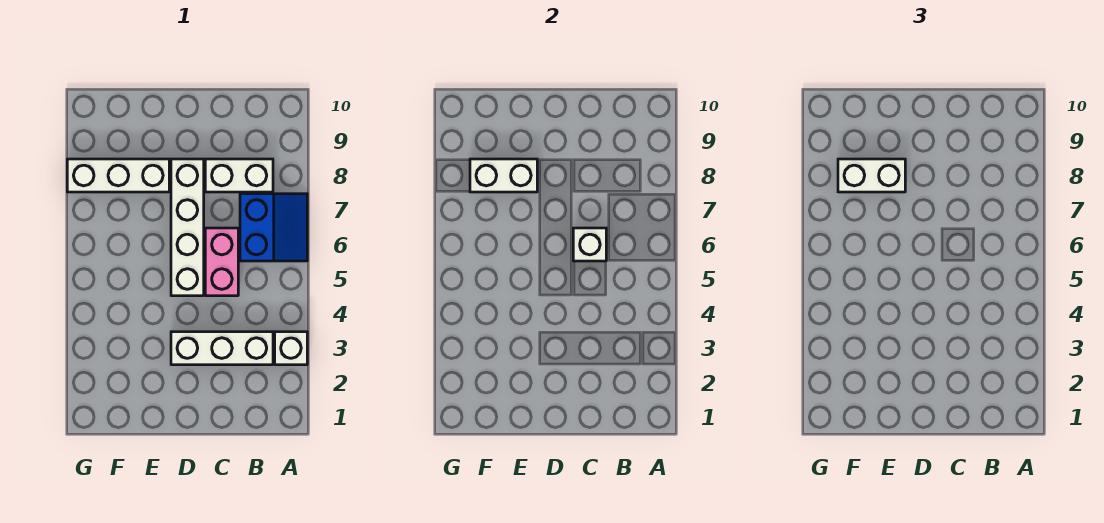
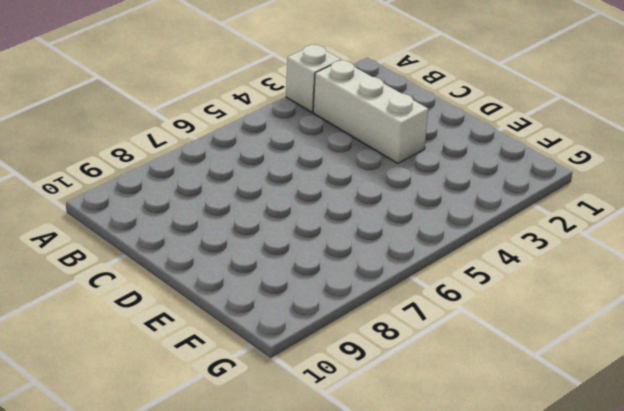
none -> blue 2x2 slope [240,194,307,261]
none -> white 1x2 brick [205,159,273,192]

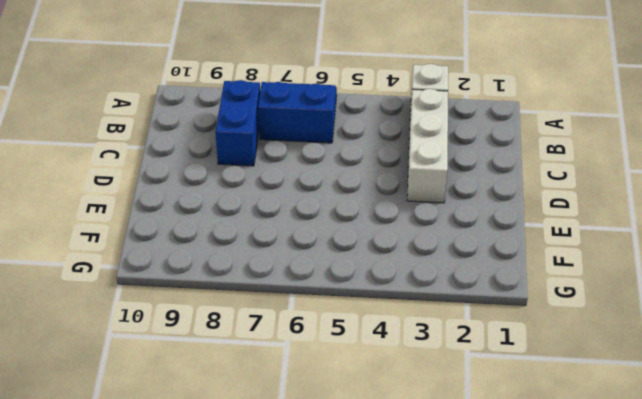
blue 1x2 brick [216,80,260,166] -> white 1x2 brick [205,159,273,192]
none -> pink 1x2 brick [205,228,238,296]
none -> white 1x4 brick [171,159,204,296]

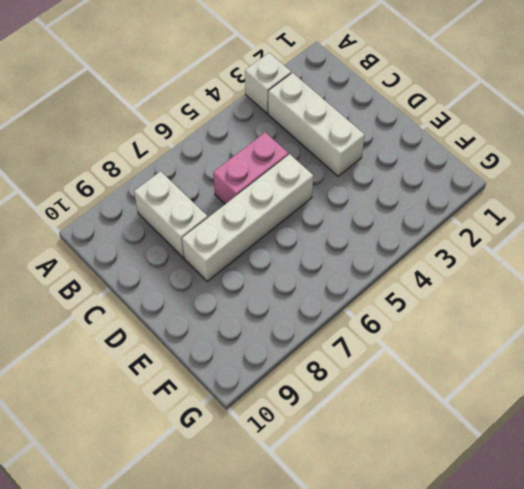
none -> blue 2x2 slope [240,194,307,261]
none -> white 1x3 brick [67,159,169,192]

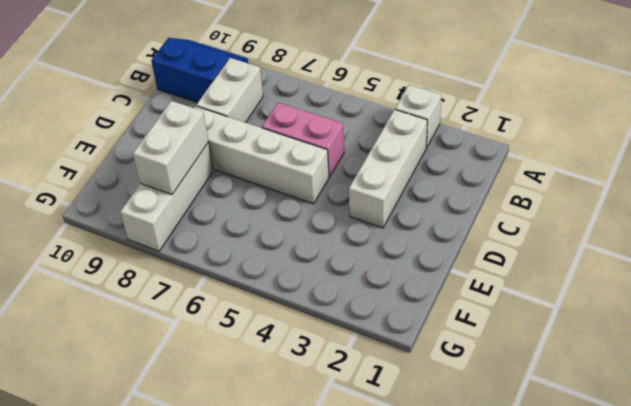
blue 2x2 slope [151,38,248,103] -> blue 2x2 slope moved to [240,194,307,261]
none -> white 1x1 brick [573,228,606,261]
none -> white 1x2 brick [838,159,905,192]

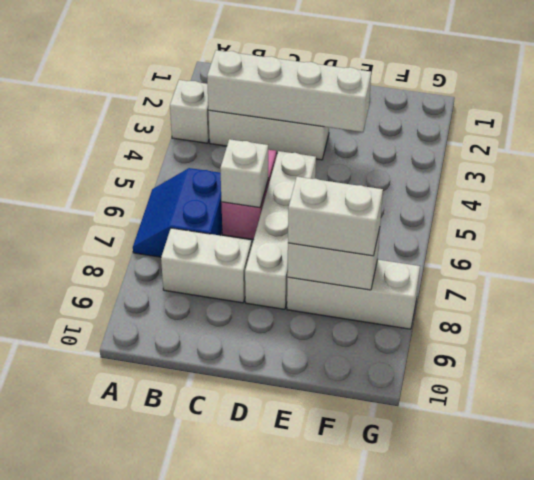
white 1x4 brick [207,50,371,132] -> none

